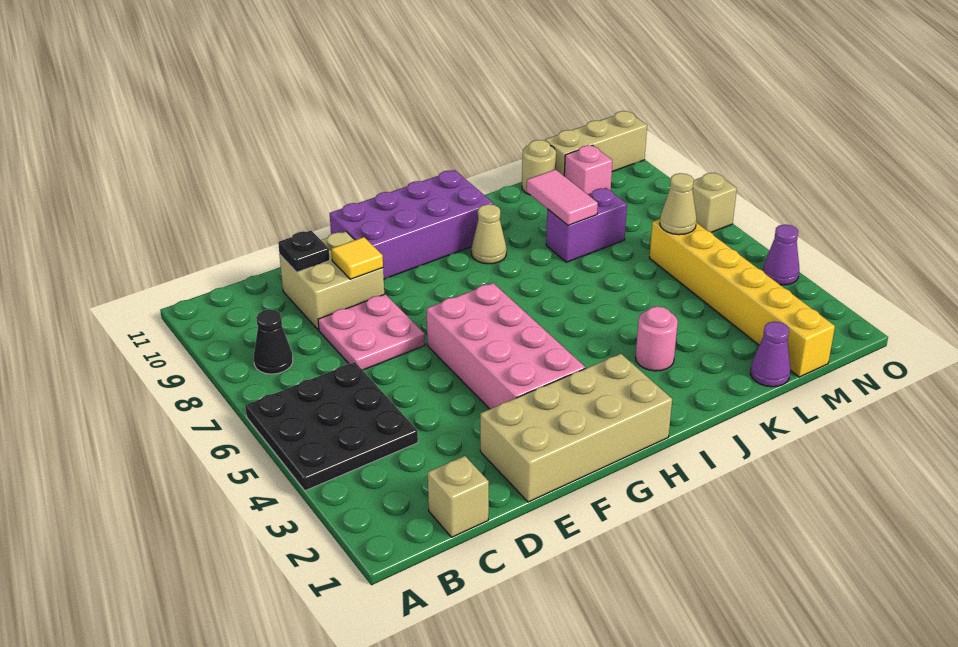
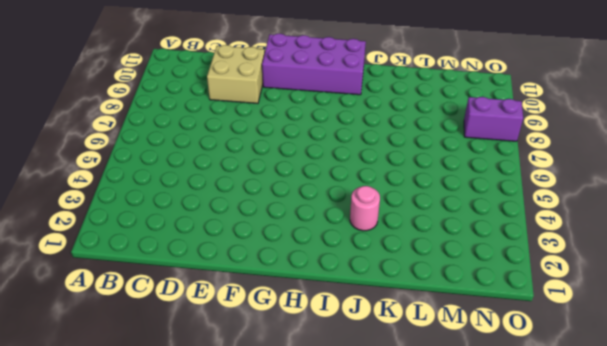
purple 1x2 brick [464,97,523,141] -> purple 1x2 brick moved to [546,188,627,262]
none -> black 3x3 plate [245,362,418,491]
none -> black 1x1 cone [254,309,293,374]
none -> tan 1x1 brick [428,456,489,537]

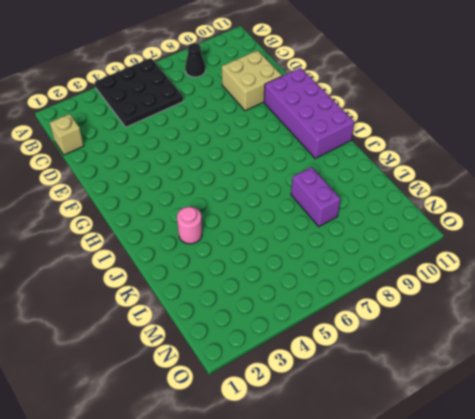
none -> pink 2x2 plate [318,294,425,370]
none -> tan 2x4 brick [480,354,672,502]
none -> pink 2x4 brick [427,283,585,409]

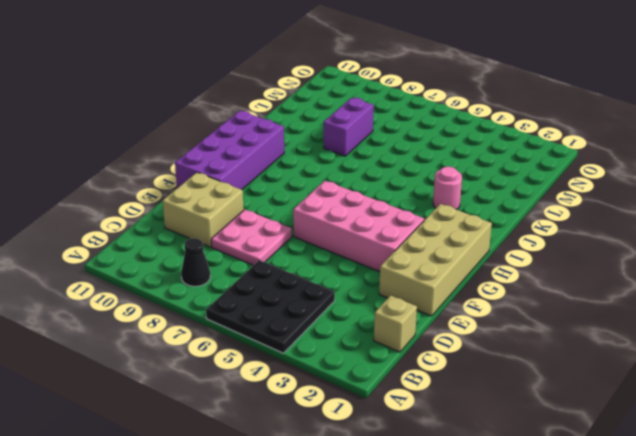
none -> tan 1x1 cone [471,204,507,264]
none -> purple 1x1 cone [750,322,790,387]
none -> tan 1x1 round brick [522,140,556,195]

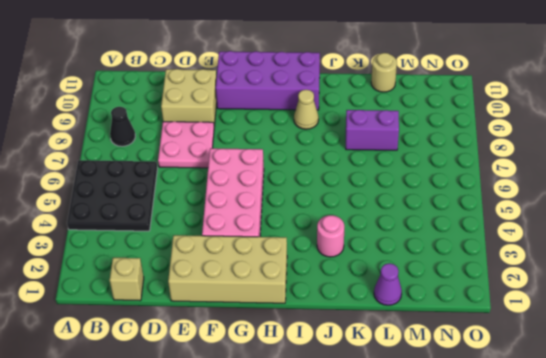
none -> yellow 1x6 brick [649,219,835,377]
none -> pink 1x1 brick [564,145,612,194]
none -> tan 1x3 brick [545,111,647,176]

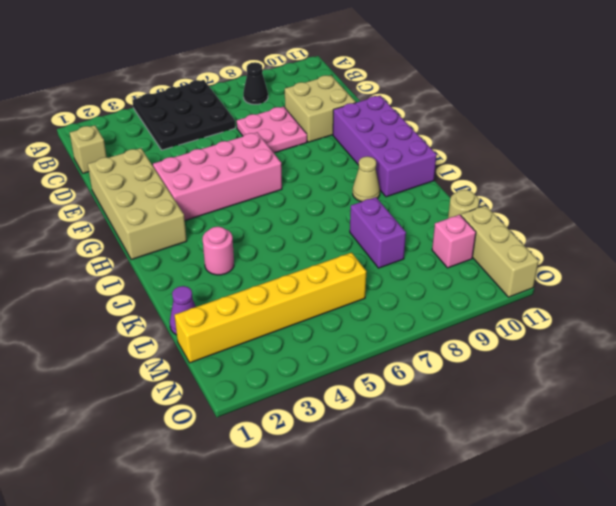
none -> purple 1x1 cone [763,225,799,285]
none -> tan 1x1 brick [692,173,737,232]
none -> black 1x1 plate [278,231,330,272]

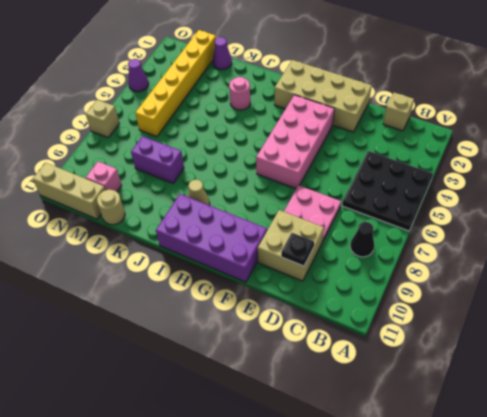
none -> yellow 1x1 tile [331,237,383,279]
none -> pink 1x2 tile [526,169,598,226]
none -> tan 1x1 cone [660,173,697,235]

